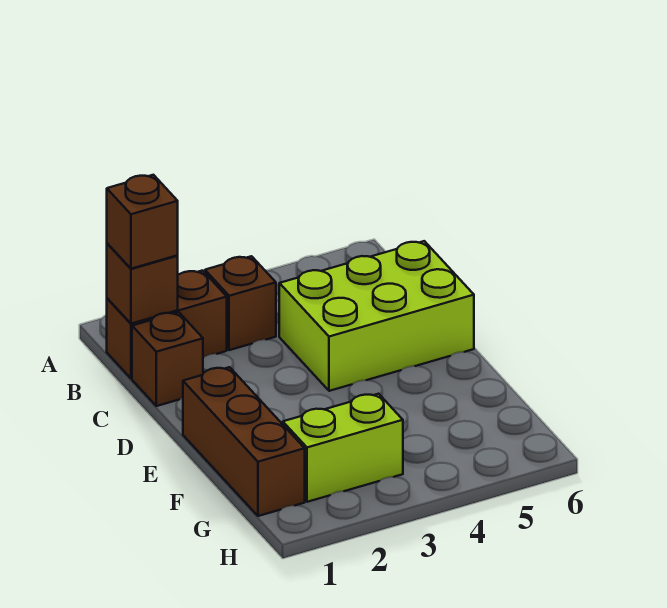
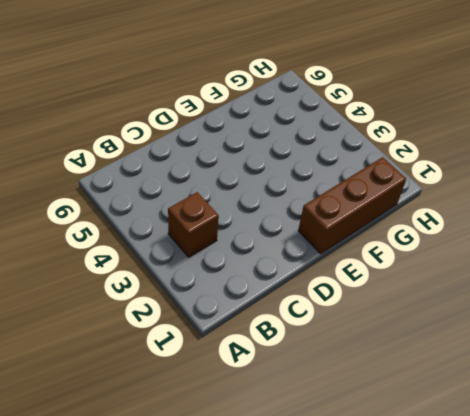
none -> brown 1x2 brick [107,271,227,379]
none -> brown 1x1 brick [132,312,203,406]

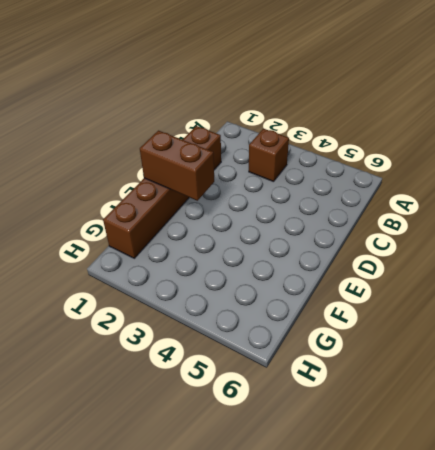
brown 1x2 brick [140,131,214,201] -> brown 1x2 brick moved to [107,271,227,379]
none -> lime 2x3 brick [279,241,474,391]
none -> lime 1x2 brick [283,394,403,502]

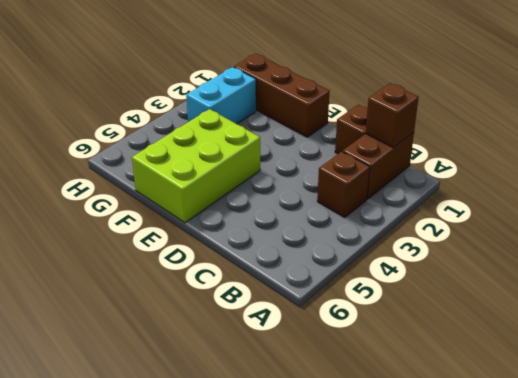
lime 2x3 brick [132,109,260,223] -> lime 2x3 brick moved to [279,241,474,391]
cyan 1x2 brick [186,67,256,124] -> lime 1x2 brick [283,394,403,502]
none -> brown 1x1 brick [107,175,178,269]

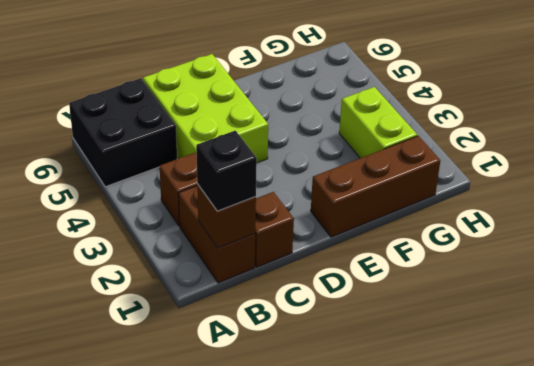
black 2x2 brick [69,78,177,187] -> none
black 1x1 brick [196,131,257,211] -> brown 1x1 brick [107,175,178,269]

